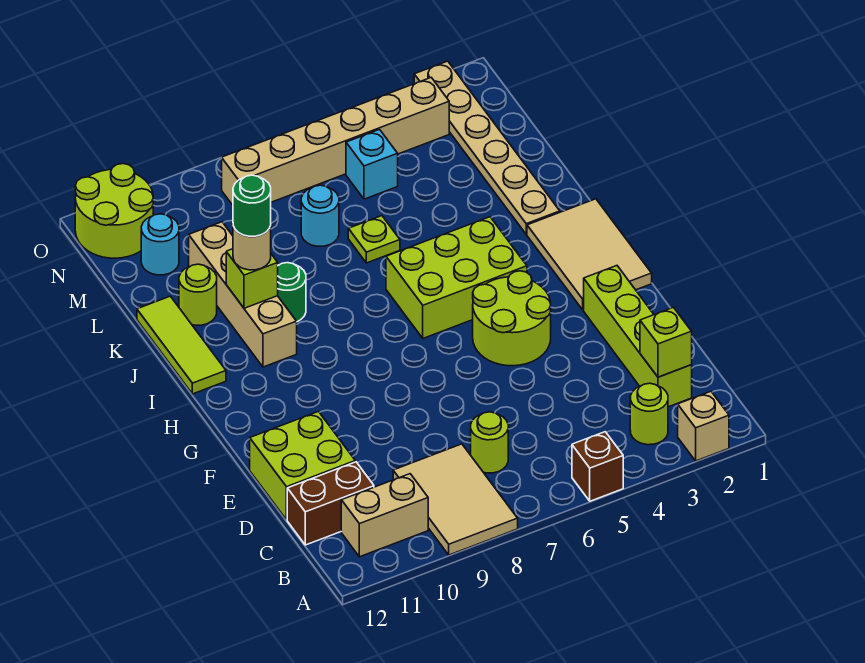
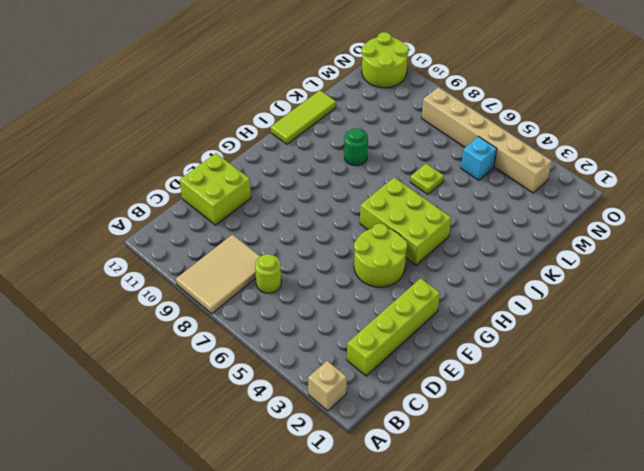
none -> brown 1x1 brick [572,432,623,501]
none -> lime 1x1 round brick [630,383,668,445]
none -> tan 1x2 brick [341,474,428,557]

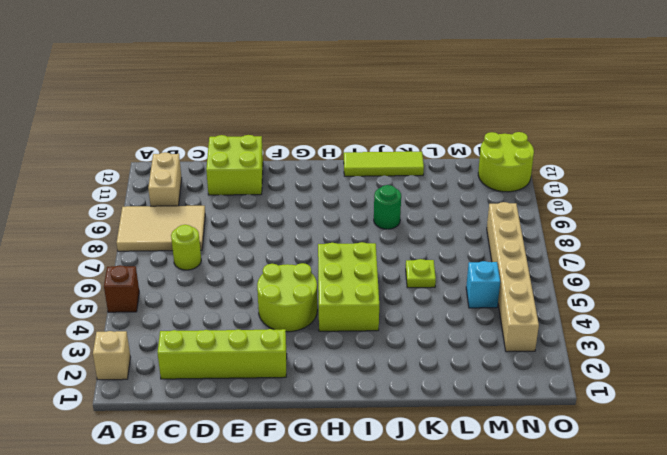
none -> lime 1x1 round brick [630,383,668,445]
none -> brown 1x2 brick [287,462,374,545]
none -> tan 2x3 tile [527,199,652,310]

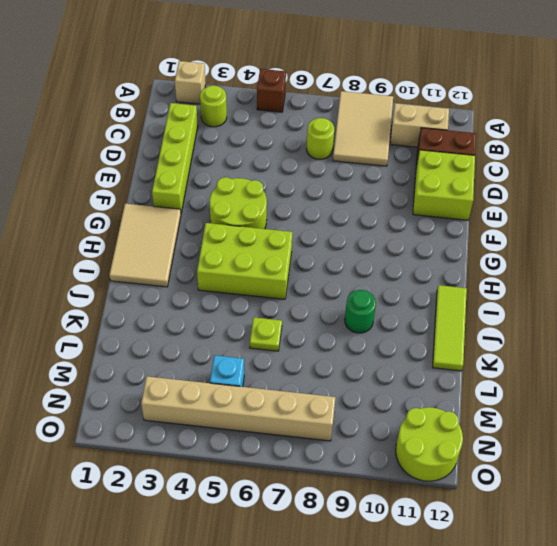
none -> tan 1x4 brick [189,222,297,367]
none -> tan 1x6 plate [414,61,560,234]
none -> lime 1x1 round brick [179,264,217,325]

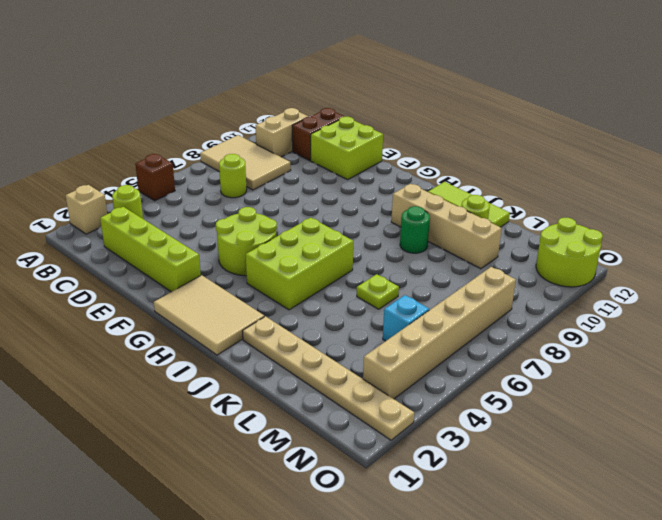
none -> cyan 1x1 round brick [301,185,339,246]
none -> cyan 1x1 round brick [141,214,179,275]
none -> lime 1x1 brick [640,307,692,377]

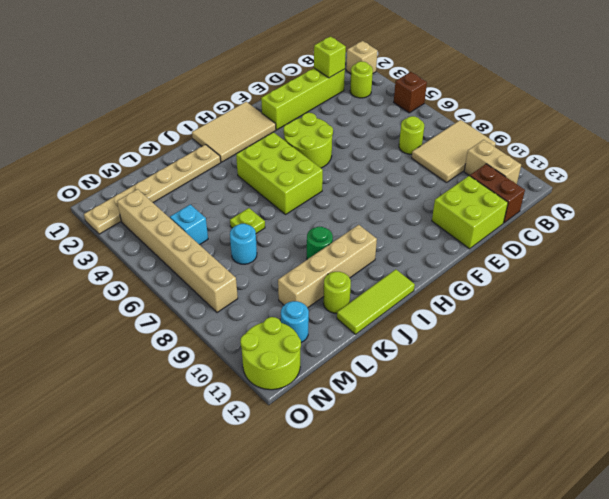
none -> lime 1x1 brick [226,249,278,308]
none -> tan 1x1 round brick [233,226,271,270]
none -> green 1x1 round brick [233,175,271,236]

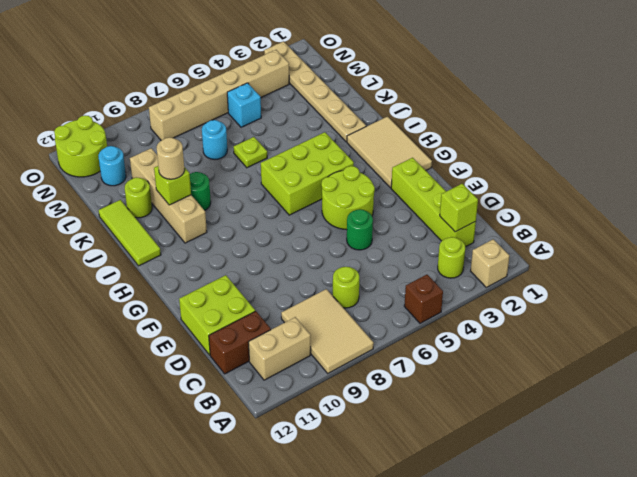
green 1x1 round brick [347,209,373,250] -> green 1x1 round brick moved to [233,175,271,236]

